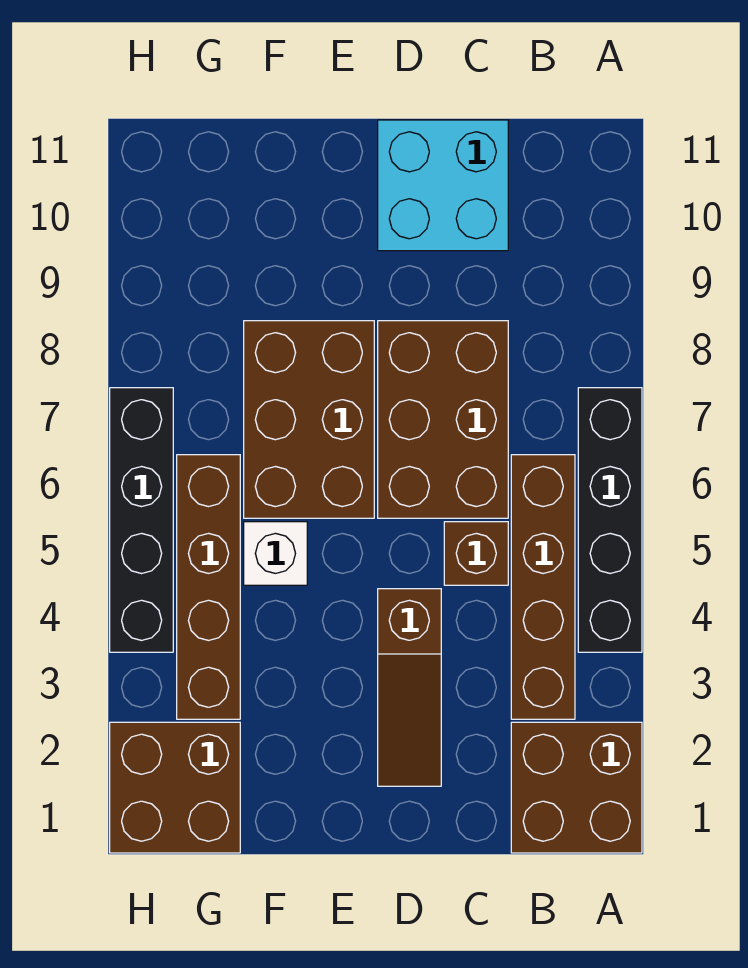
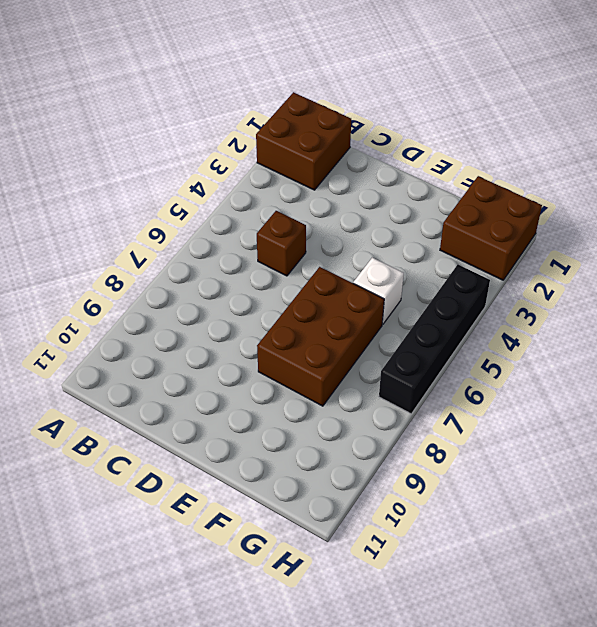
none -> black 1x4 brick [578,388,642,652]
none -> brown 1x4 brick [511,455,575,719]
none -> brown 2x3 brick [378,321,508,518]

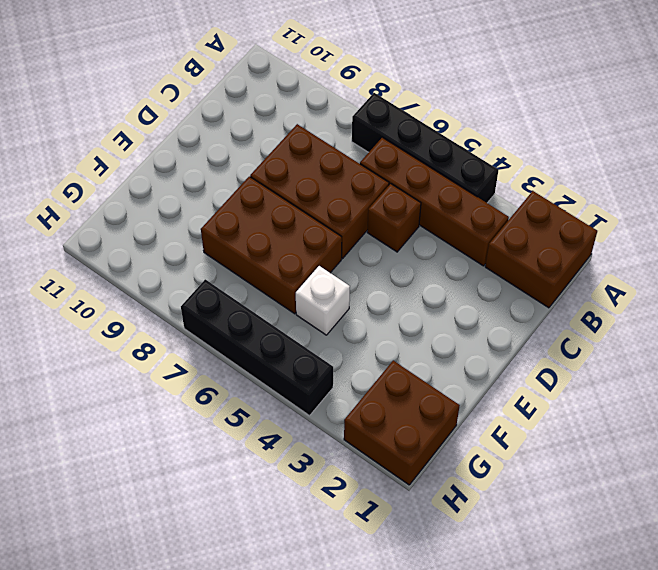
none -> cyan 2x2 brick [378,120,508,251]
none -> brown 1x3 slope [378,589,441,786]
none -> brown 1x4 brick [177,455,240,719]

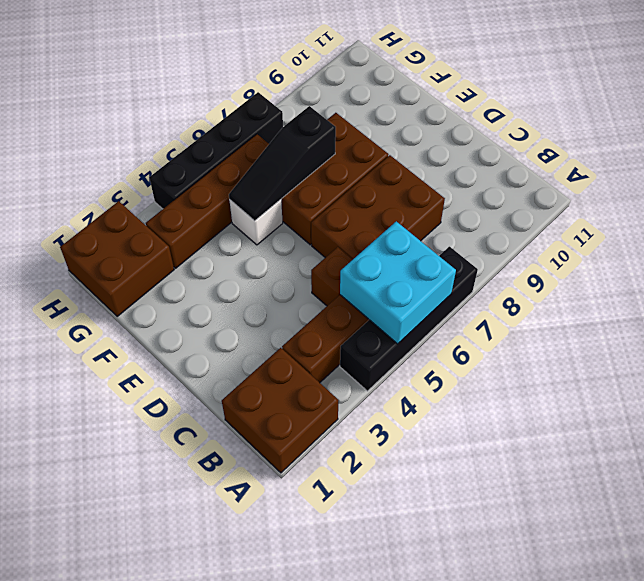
cyan 2x2 brick [340,221,456,344] -> cyan 2x2 brick moved to [378,120,508,251]
black 1x3 slope [229,106,336,221] -> none
none -> brown 1x3 slope [378,589,441,786]

